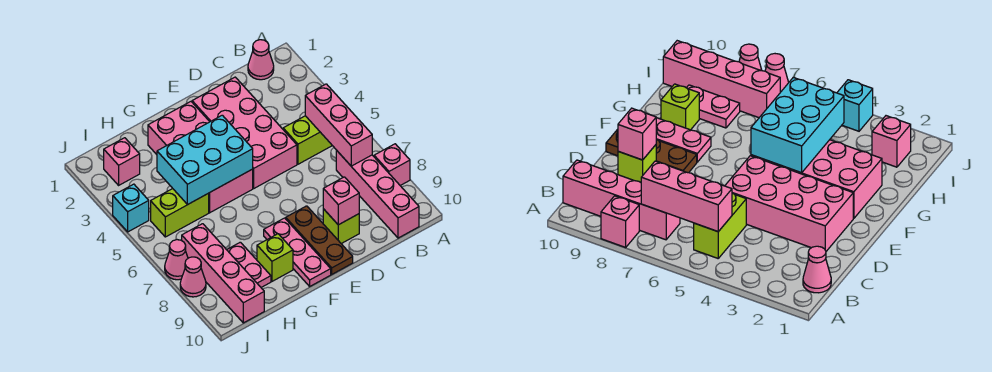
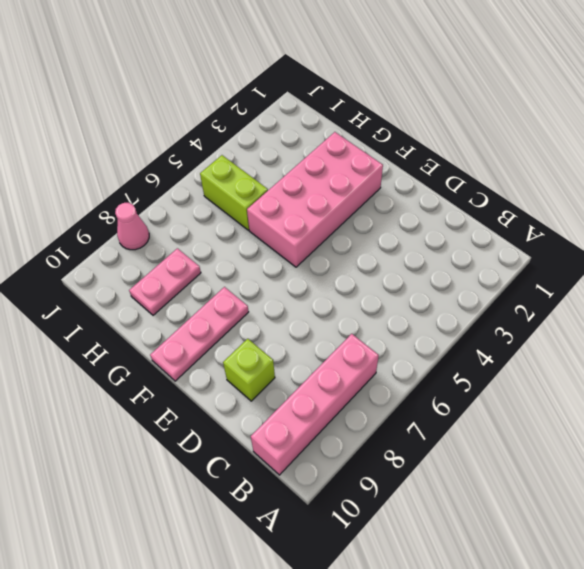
none -> pink 1x1 brick [374,144,410,185]
none -> pink 1x1 cone [248,40,274,80]
none -> lime 1x2 brick [283,116,332,164]

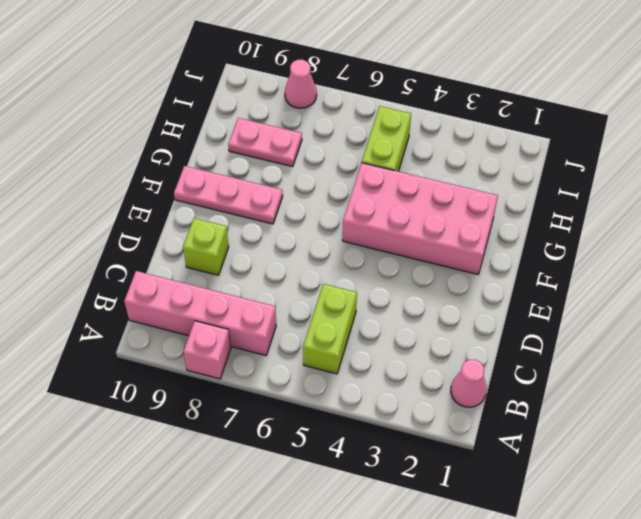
none -> pink 2x4 brick [192,77,297,188]
none -> brown 1x3 plate [286,206,353,274]
none -> lime 1x1 brick [257,234,293,281]

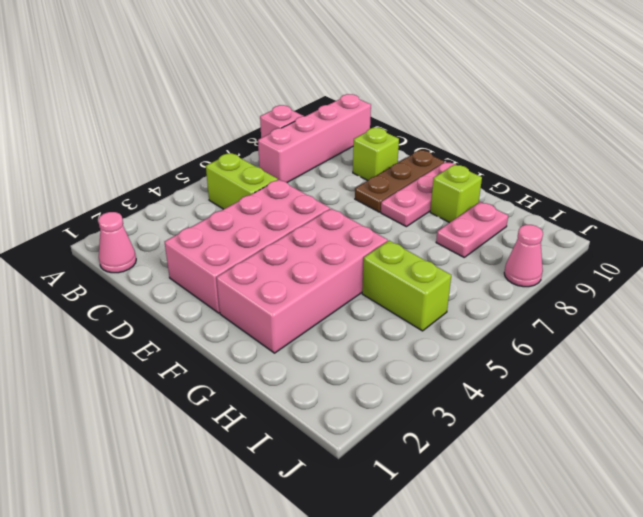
none -> pink 1x1 brick [104,138,140,185]
none -> pink 1x4 brick [182,224,264,323]
none -> cyan 1x1 brick [113,184,149,232]

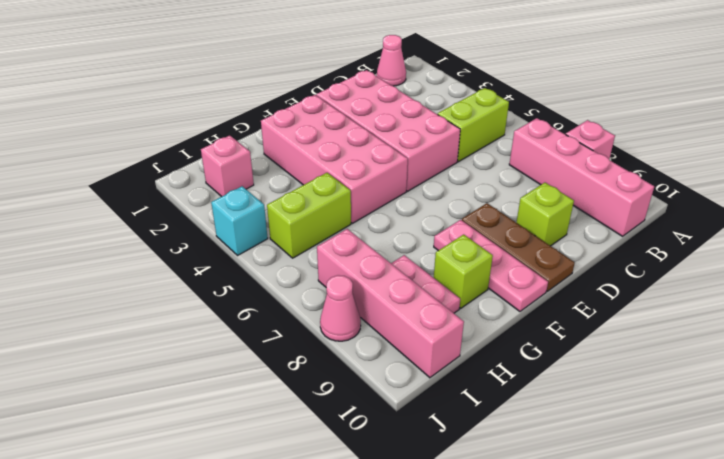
none -> pink 1x1 cone [165,240,188,280]
none -> pink 1x3 brick [305,84,372,166]
none -> pink 1x1 brick [323,177,359,225]

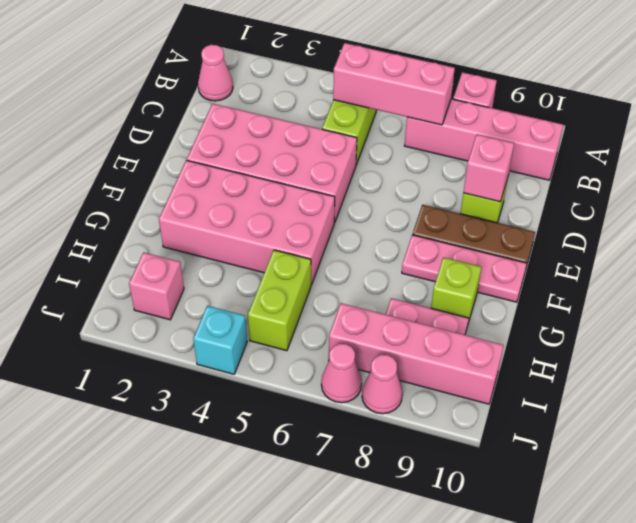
none -> cyan 2x3 brick [157,115,253,204]

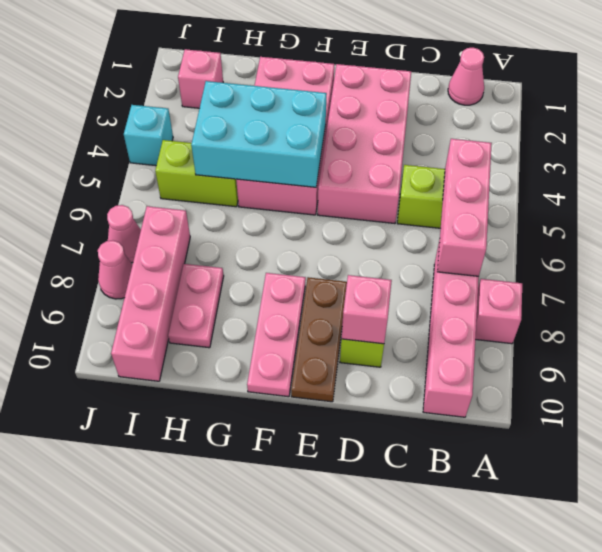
none -> lime 1x1 brick [257,234,293,281]

